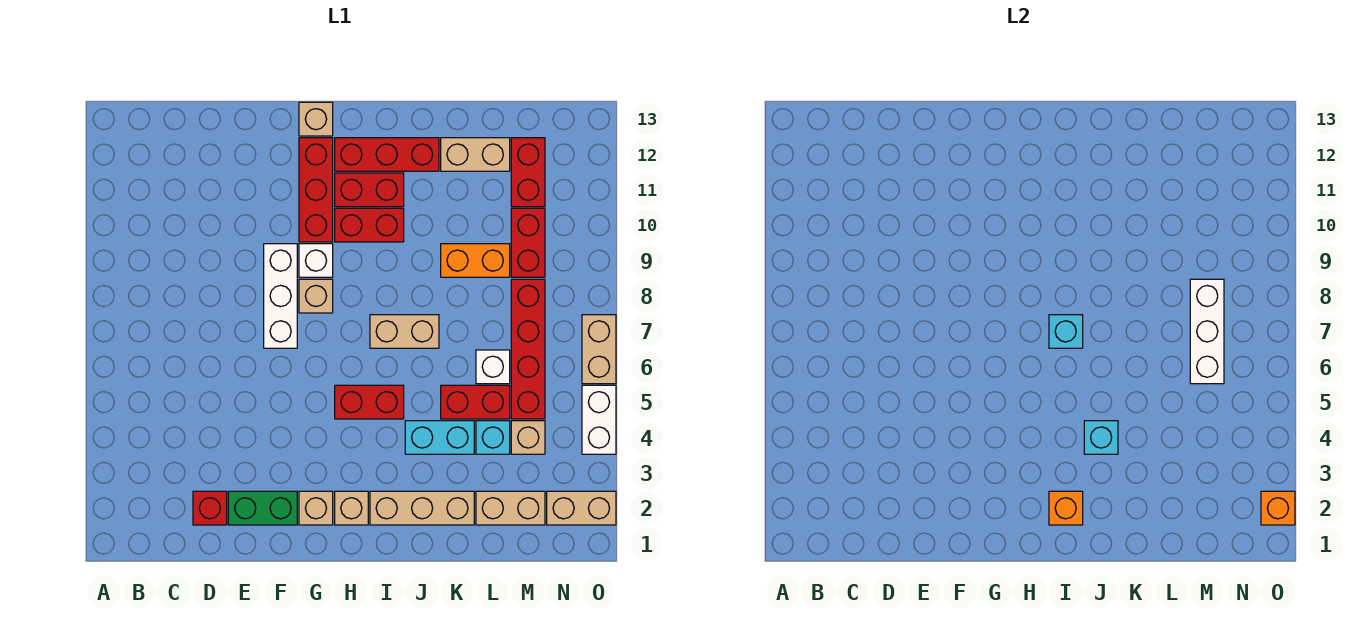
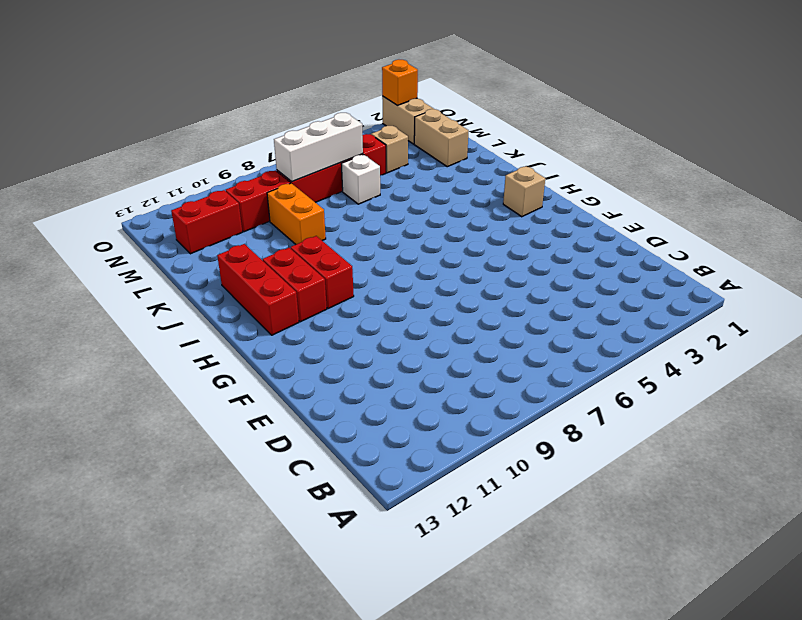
none -> red 1x1 brick [193,491,227,525]
none -> green 1x2 brick [228,491,297,525]
none -> white 1x3 brick [264,244,297,348]
none -> tan 1x1 brick [299,491,333,525]

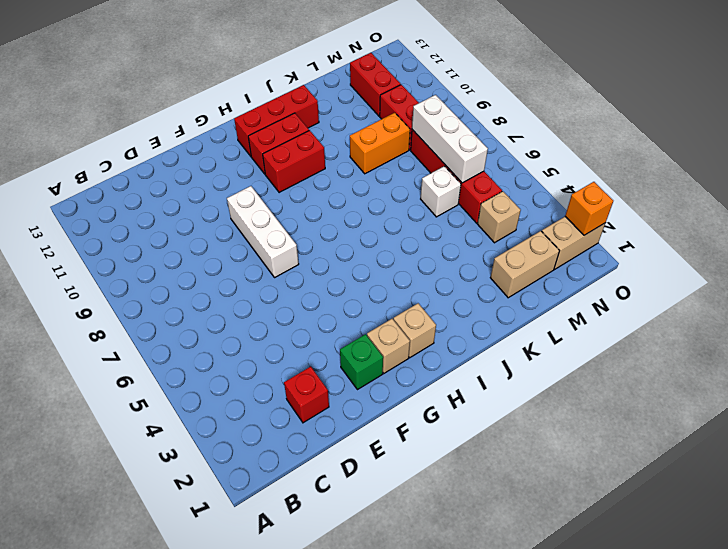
green 1x1 brick [340,334,383,390] -> green 1x2 brick [228,491,297,525]
none -> tan 1x1 brick [299,279,333,313]
none -> white 1x1 brick [299,244,333,277]
none -> red 1x3 brick [299,138,333,242]
none -> tan 1x1 brick [299,102,333,136]

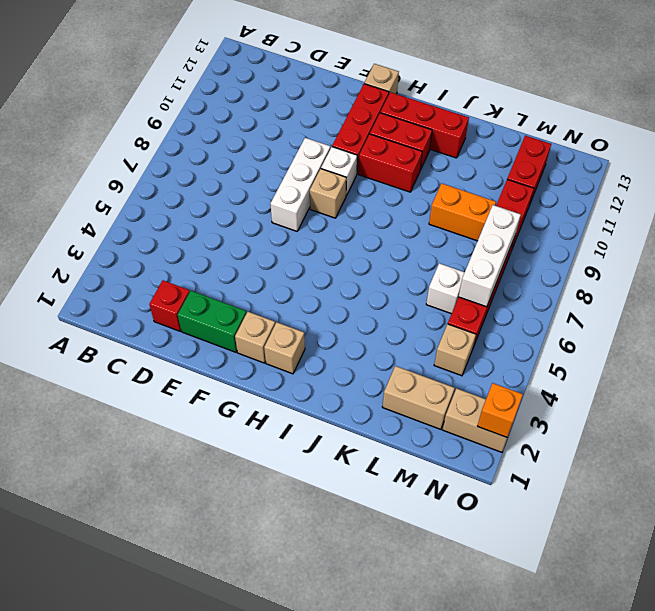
none -> red 1x2 brick [335,385,404,419]
none -> tan 1x3 brick [370,491,474,525]
none -> tan 1x2 brick [370,315,439,348]
none -> cyan 1x2 brick [405,421,474,454]

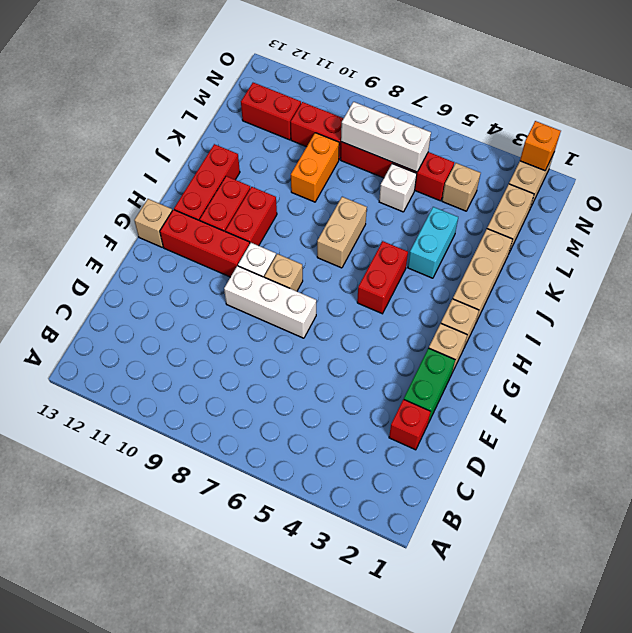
none -> red 1x2 brick [441,385,510,419]
none -> tan 1x2 brick [441,138,510,171]
none -> cyan 1x1 brick [476,421,510,454]
none -> white 1x2 brick [582,385,616,454]

